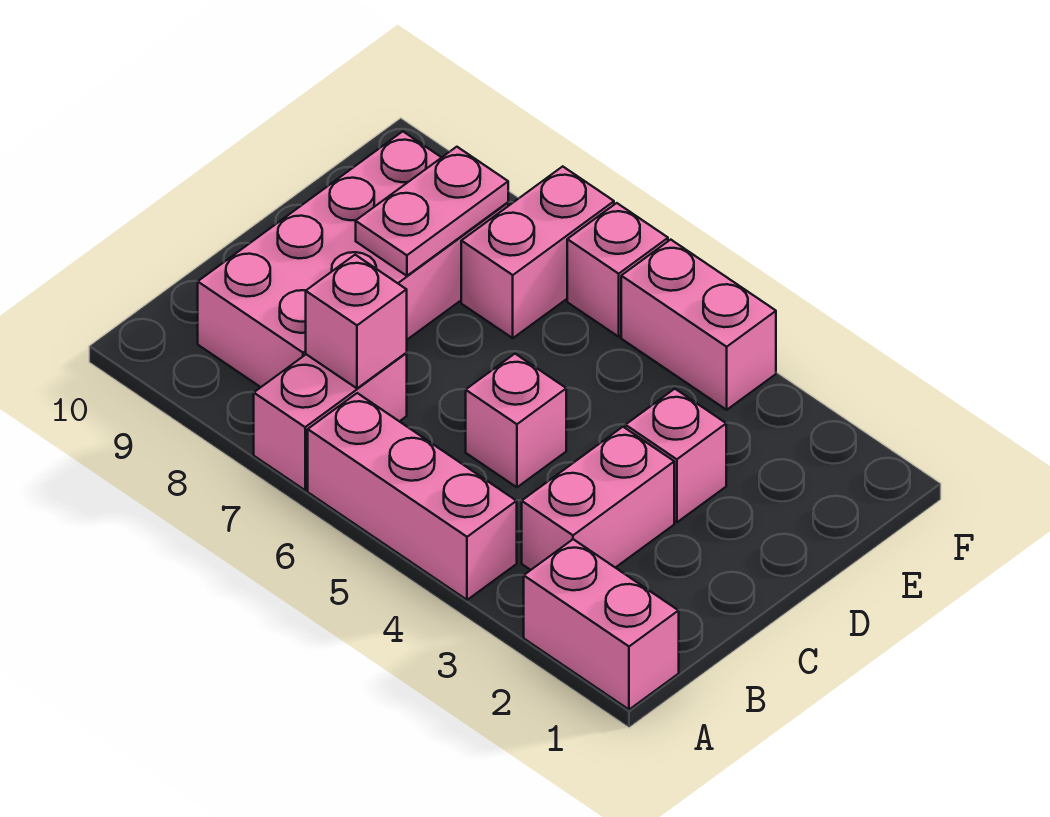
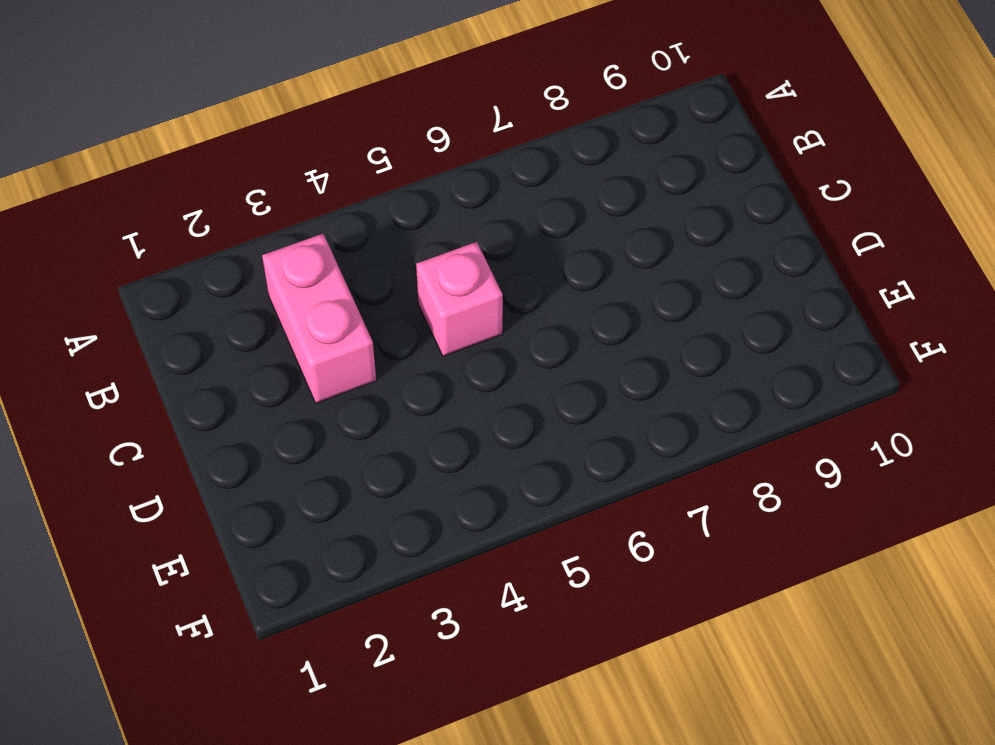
none -> pink 1x2 brick [524,539,679,710]
none -> pink 1x3 brick [308,393,517,600]
none -> pink 1x2 brick [254,353,407,490]

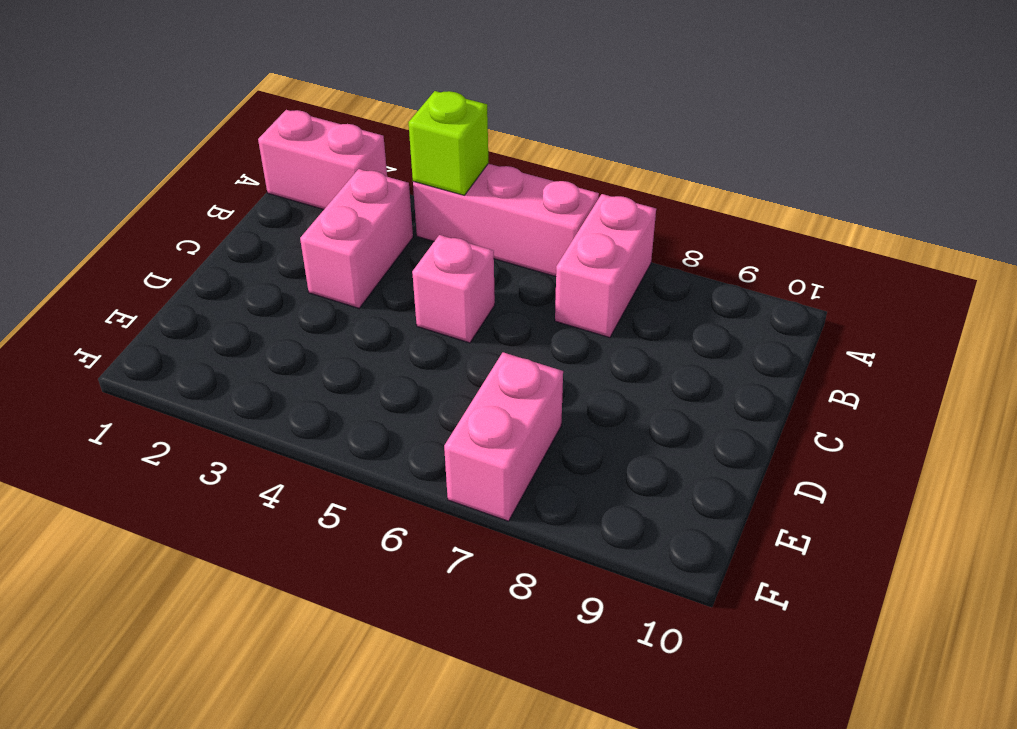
lime 1x1 brick [409,91,488,195] -> none
none -> pink 2x4 brick [198,131,508,387]
none -> pink 1x1 brick [625,389,726,522]
none -> pink 1x2 brick [621,240,776,410]

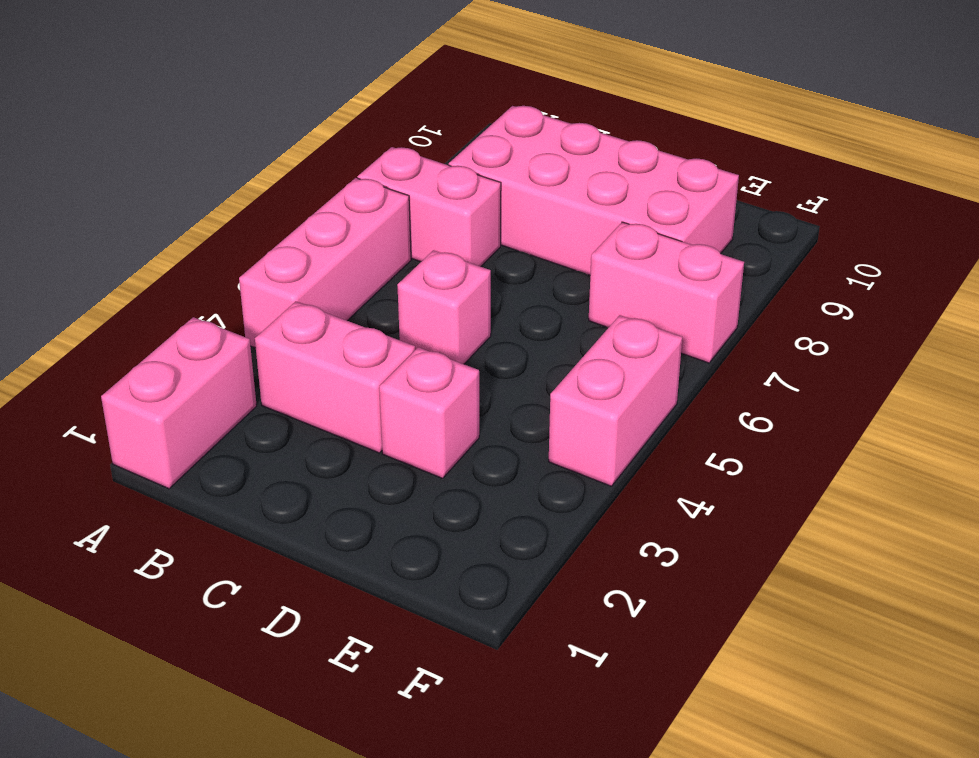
none -> pink 1x1 brick [567,203,668,337]
none -> pink 1x1 brick [306,255,407,388]
none -> pink 1x2 plate [356,147,508,276]

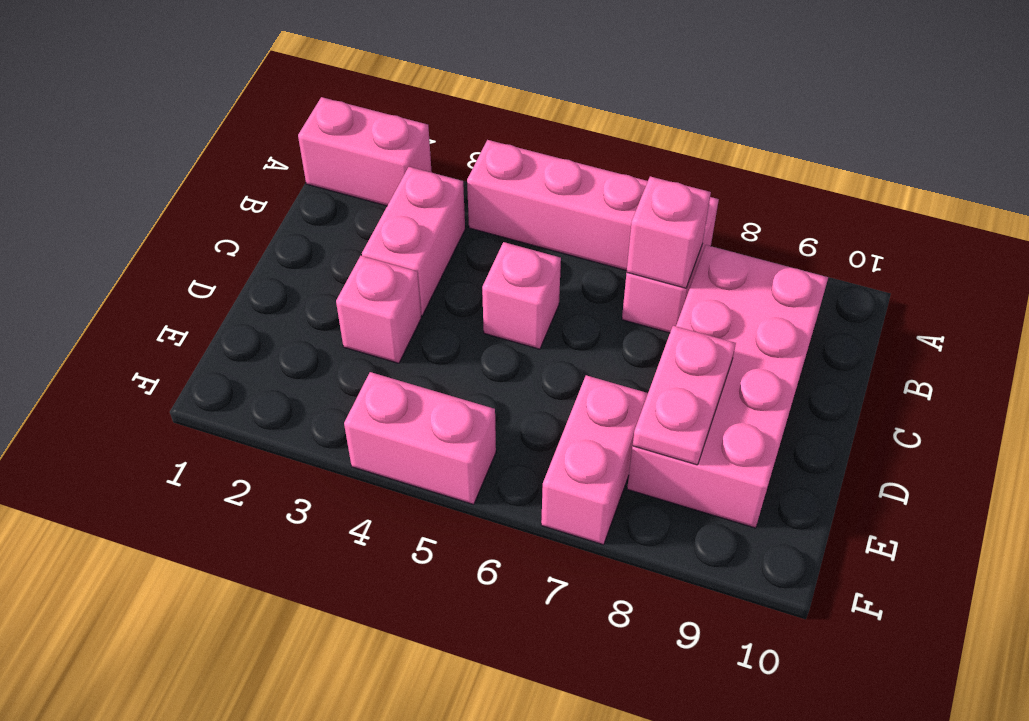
none -> pink 1x1 brick [567,203,668,337]

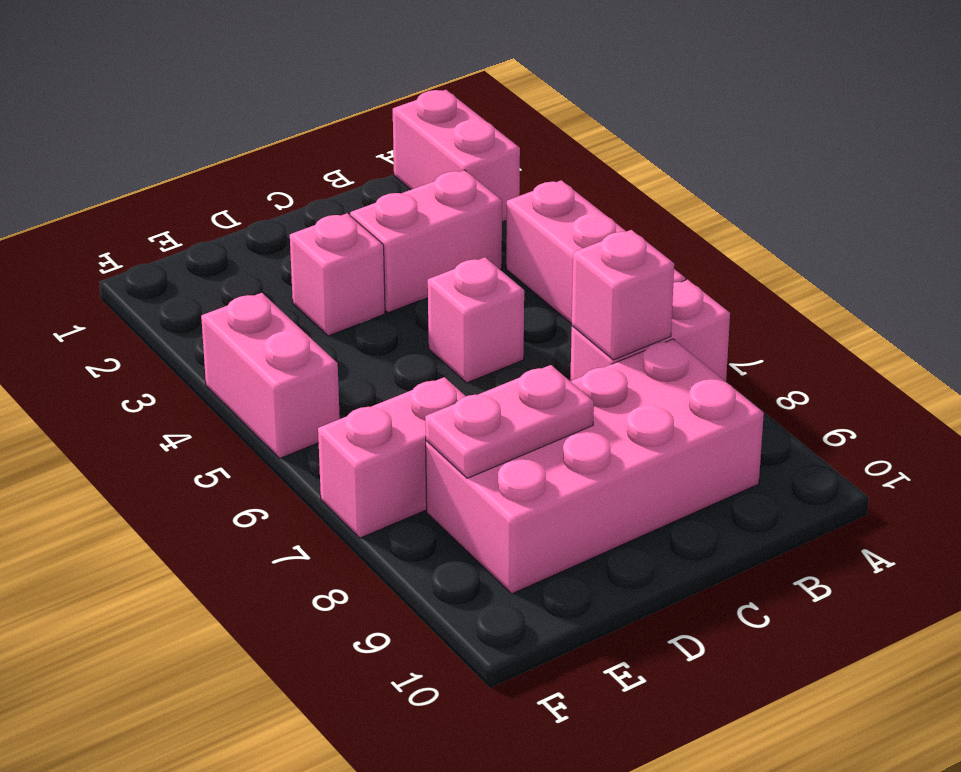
none -> pink 1x1 brick [567,203,668,337]

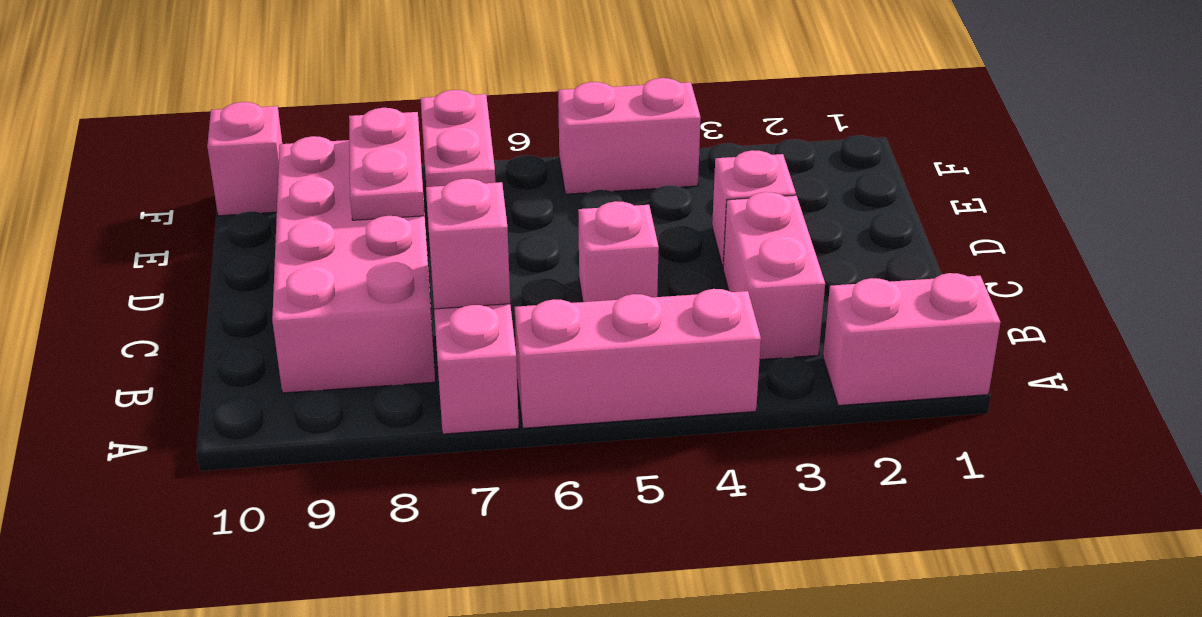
pink 1x1 brick [207,102,282,216] -> pink 1x1 brick moved to [567,203,668,337]

